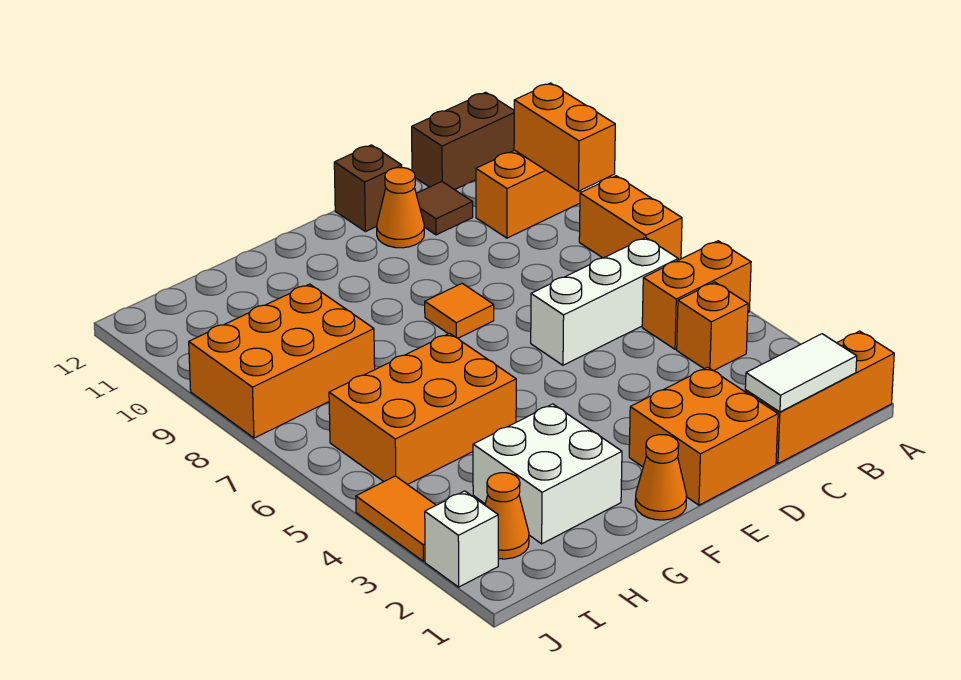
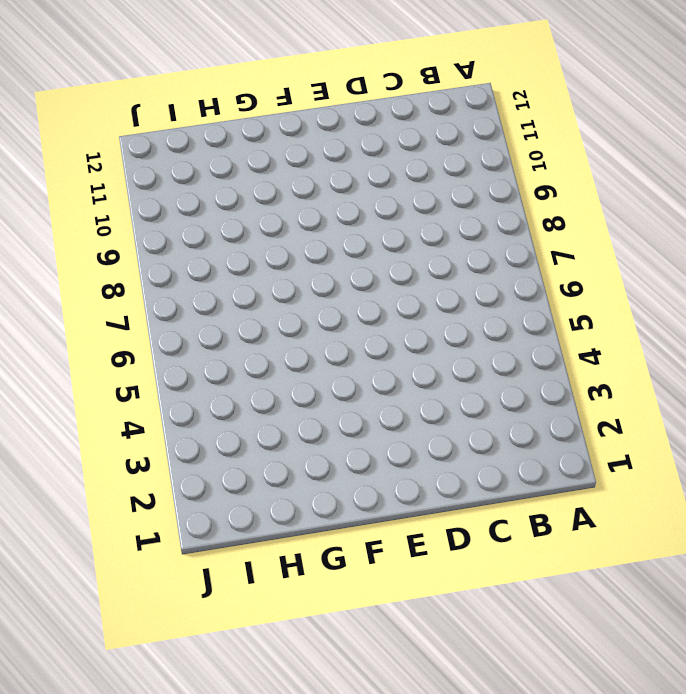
none -> orange 1x3 brick [745,331,894,464]
none -> orange 1x2 brick [642,241,751,349]
none -> orange 1x2 brick [579,176,682,260]

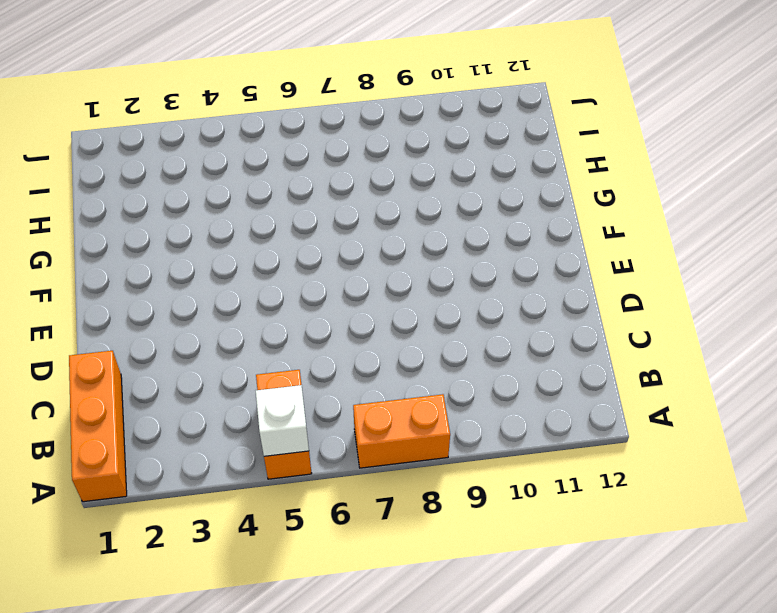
white 1x1 brick [256,385,309,456] -> white 1x1 brick moved to [425,491,498,587]
none -> orange 1x2 brick [476,150,581,238]
none -> brown 1x2 brick [412,92,514,190]
none -> orange 1x1 brick [677,282,748,371]

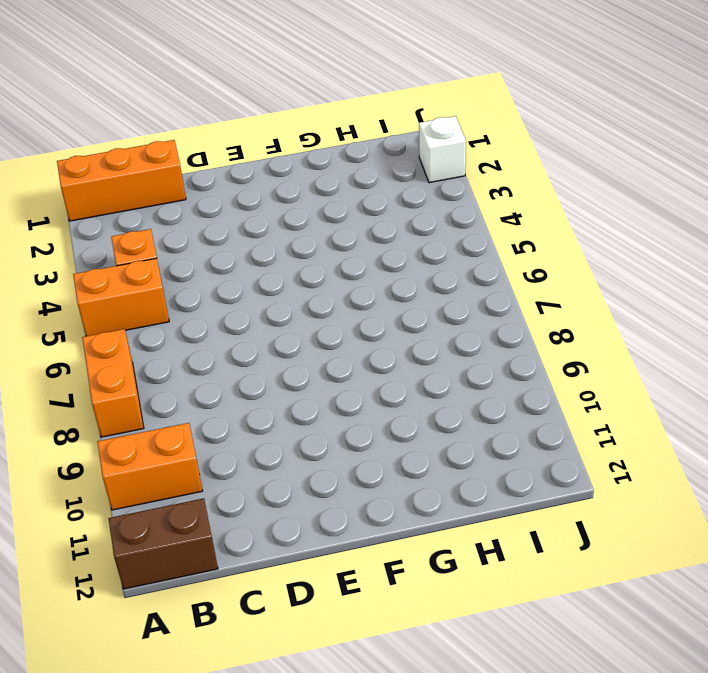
none -> white 1x3 brick [531,237,678,365]
none -> brown 1x1 tile [416,182,473,235]
none -> orange 2x2 brick [629,367,778,505]

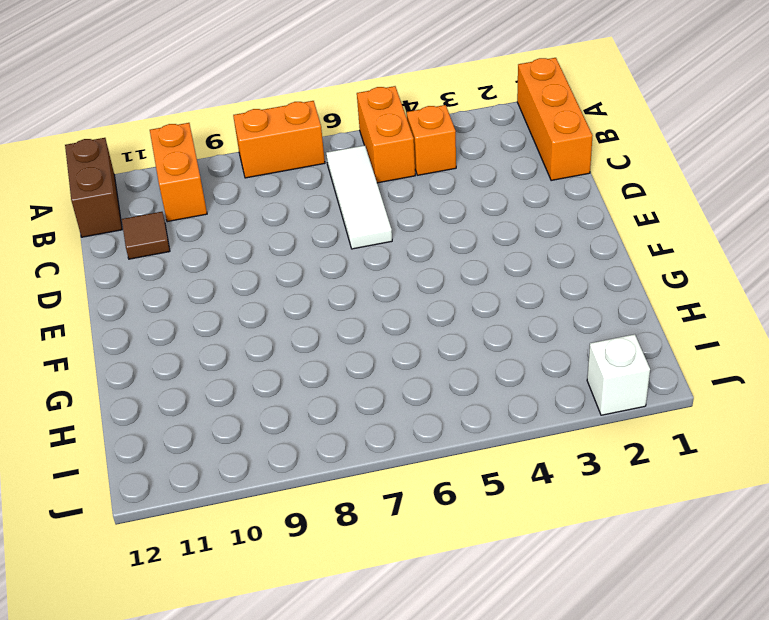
white 1x3 tile [326,145,392,249] -> white 1x3 brick [531,237,678,365]
none -> orange 2x2 brick [629,367,778,505]
none -> orange 1x1 cone [377,168,424,248]
none -> brown 1x1 brick [334,145,402,232]

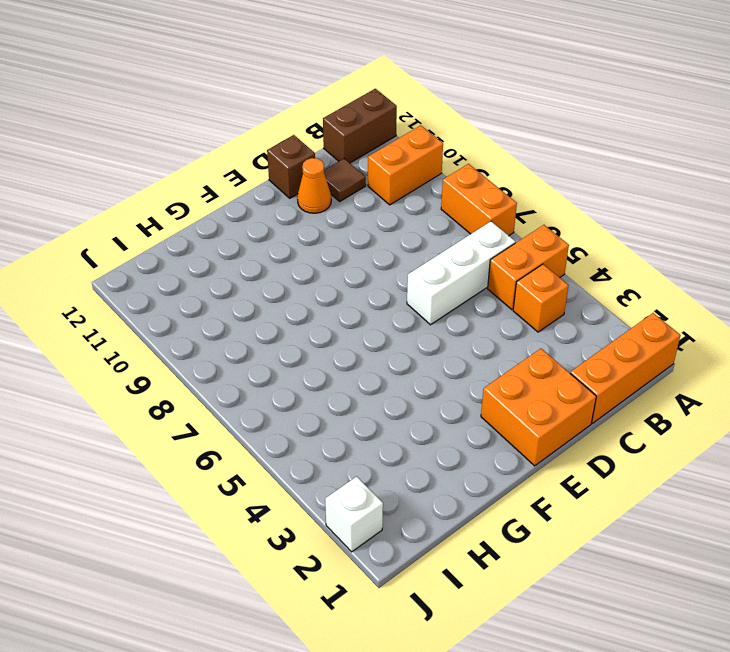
none -> orange 1x1 tile [425,283,494,338]
none -> orange 1x1 cone [635,435,687,520]
none -> white 2x2 brick [473,404,622,544]

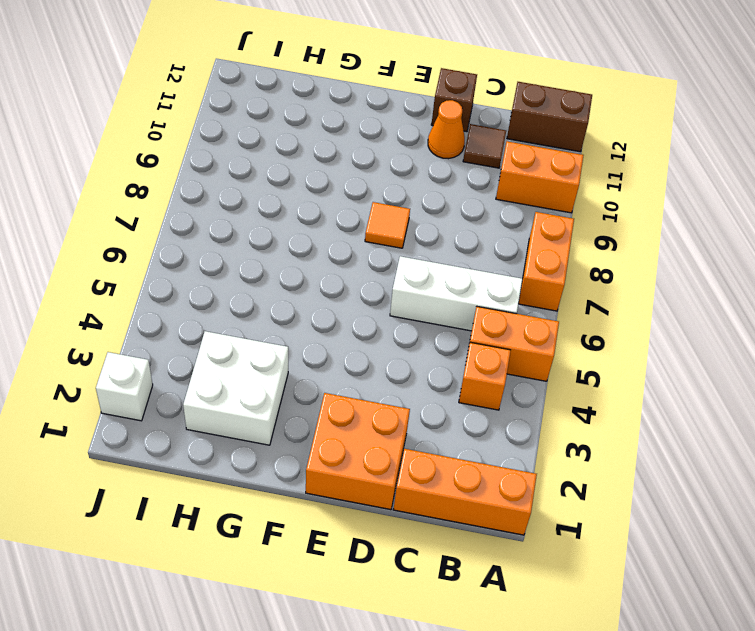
none -> orange 1x1 cone [635,435,687,520]
none -> orange 2x3 brick [329,333,516,485]
none -> orange 2x3 brick [189,284,375,438]

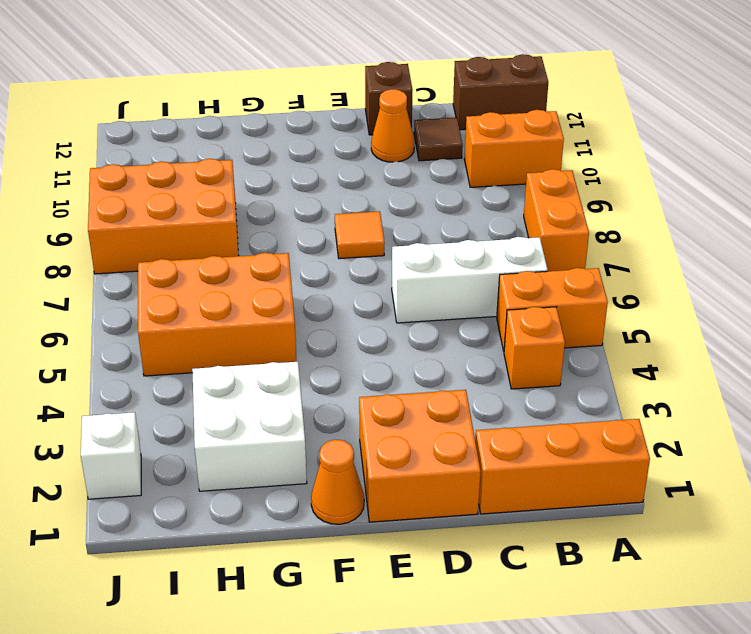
none -> orange 1x1 cone [485,473,529,559]
none -> orange 1x2 tile [356,476,436,561]
none -> orange 1x2 brick [514,83,615,191]

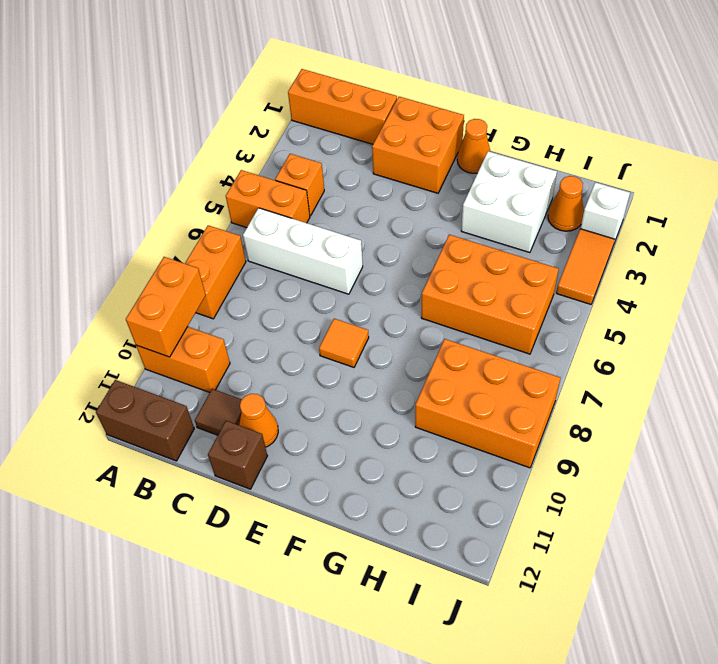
none -> white 1x2 tile [745,334,857,412]

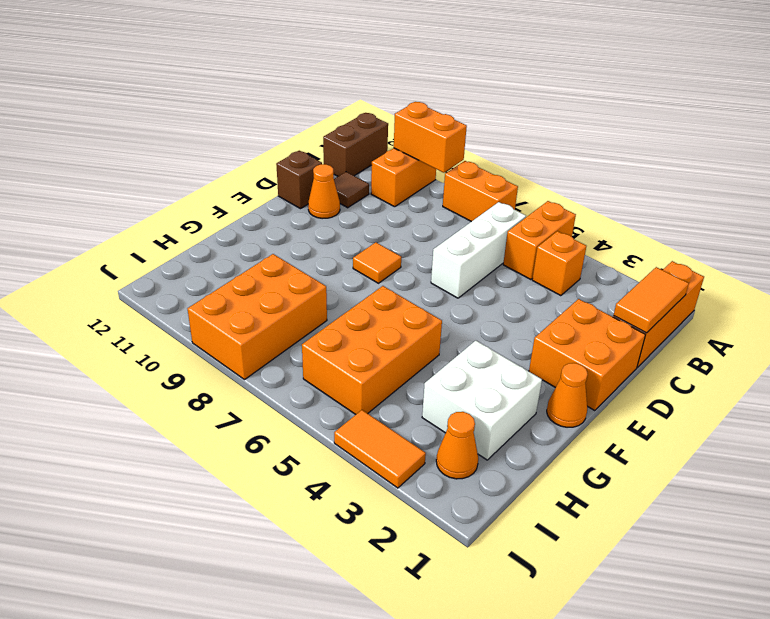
orange 1x2 tile [614,267,689,333] -> white 1x2 tile [745,334,857,412]
none -> white 1x1 brick [425,491,498,587]

